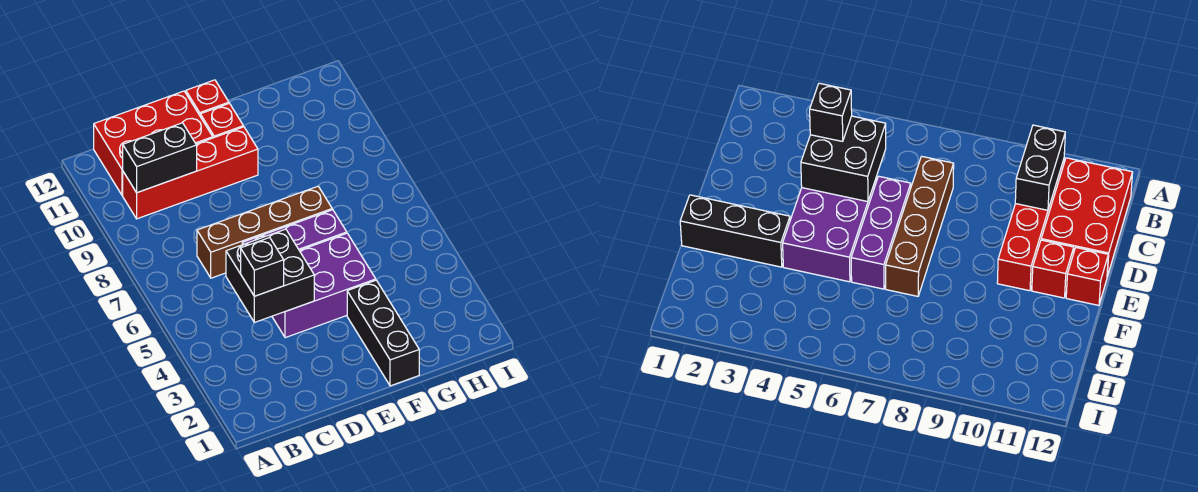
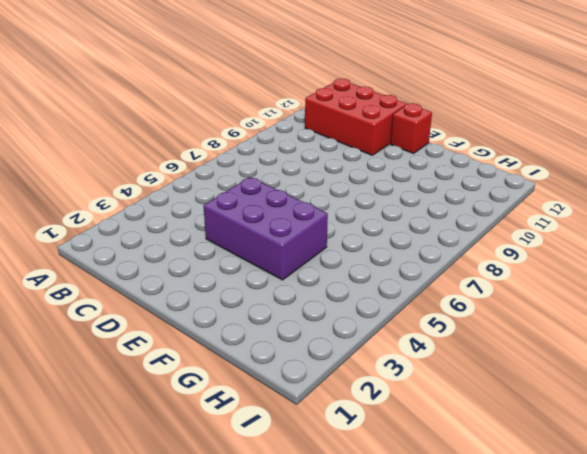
none -> red 1x4 brick [123,127,258,219]
none -> brown 1x4 brick [197,186,333,278]

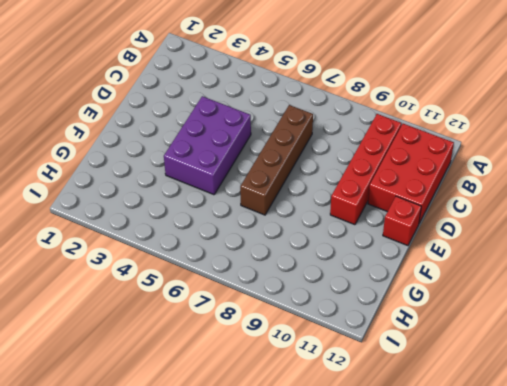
none -> purple 1x3 brick [242,210,347,250]
none -> red 1x1 brick [200,103,243,138]

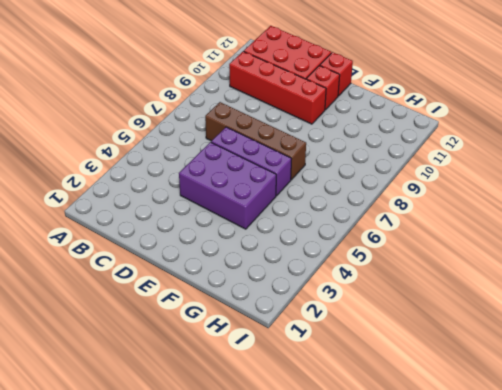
none -> black 1x3 brick [347,280,419,386]
none -> black 1x2 brick [123,123,197,193]

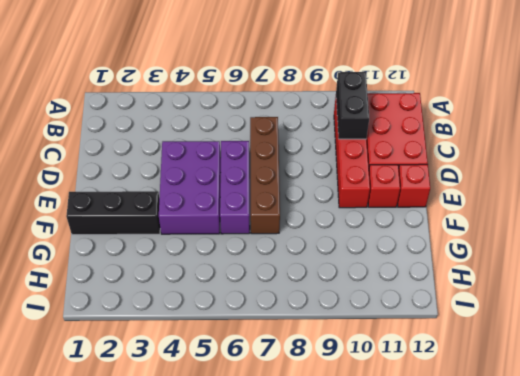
none -> black 2x2 brick [226,229,314,322]
none -> black 1x1 brick [241,237,284,296]

